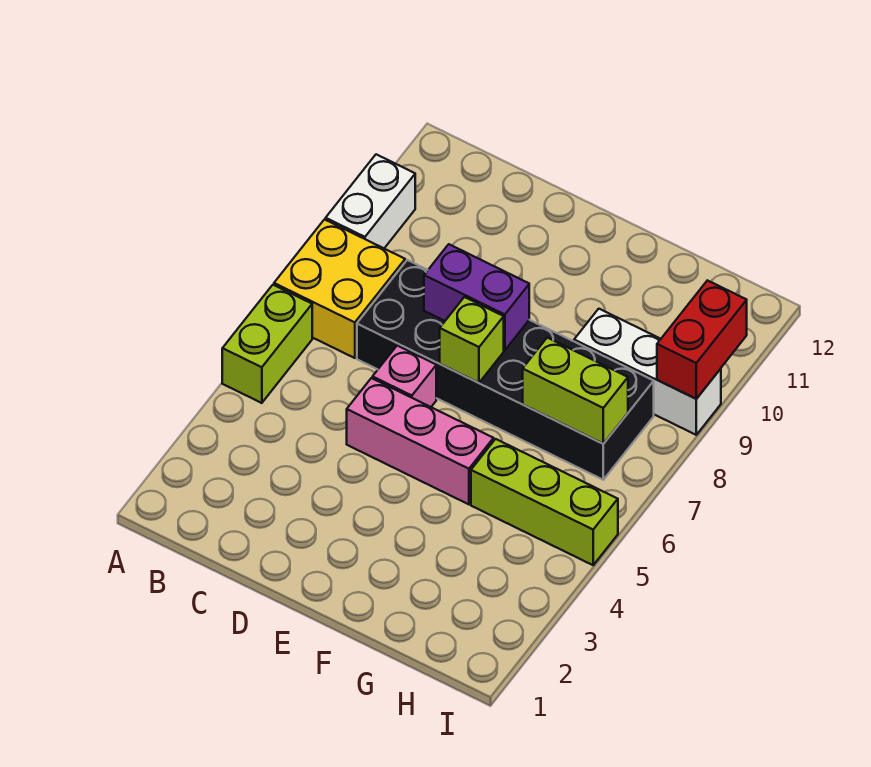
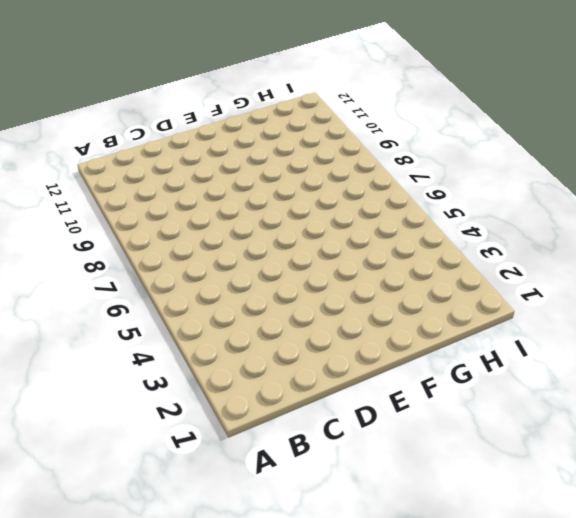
none -> lime 1x2 brick [222,285,312,403]
none -> yellow 2x2 brick [274,220,405,358]
none -> white 1x2 brick [326,154,415,248]

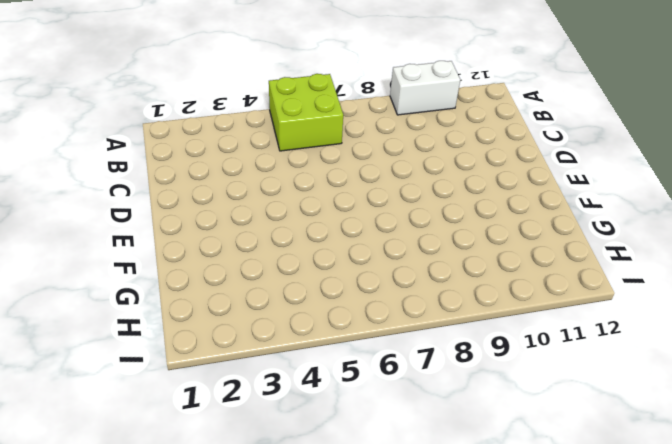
lime 2x2 brick [269,74,343,151] -> lime 1x2 brick [222,285,312,403]
none -> yellow 2x2 brick [274,220,405,358]
none -> black 2x6 brick [357,260,654,480]
none -> pink 1x3 brick [347,378,494,504]

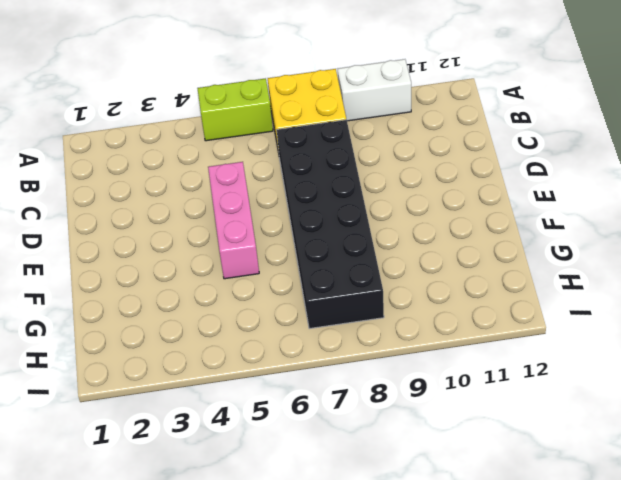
none -> pink 1x1 brick [373,346,436,407]
none -> lime 1x3 brick [471,439,618,565]
none -> white 1x3 brick [574,309,721,435]

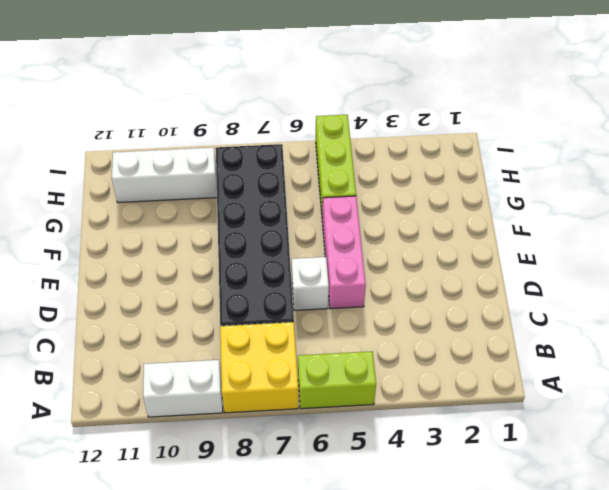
white 1x1 brick [292,257,329,310] -> pink 1x1 brick [373,346,436,407]
white 1x3 brick [112,147,217,203] -> white 1x3 brick turned to [574,309,721,435]
none -> purple 1x2 brick [424,244,529,350]
none -> lime 1x1 brick [440,297,504,383]
none -> lime 1x2 brick [523,338,628,444]

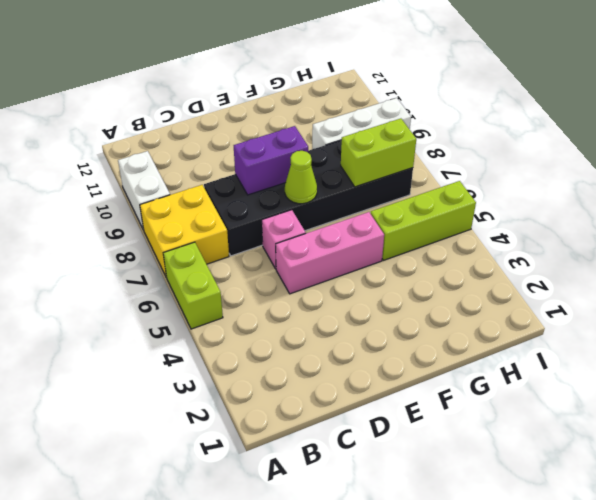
lime 1x1 cone [285,151,317,204] -> lime 1x1 brick [440,297,504,383]
none -> red 1x2 brick [657,280,747,399]

